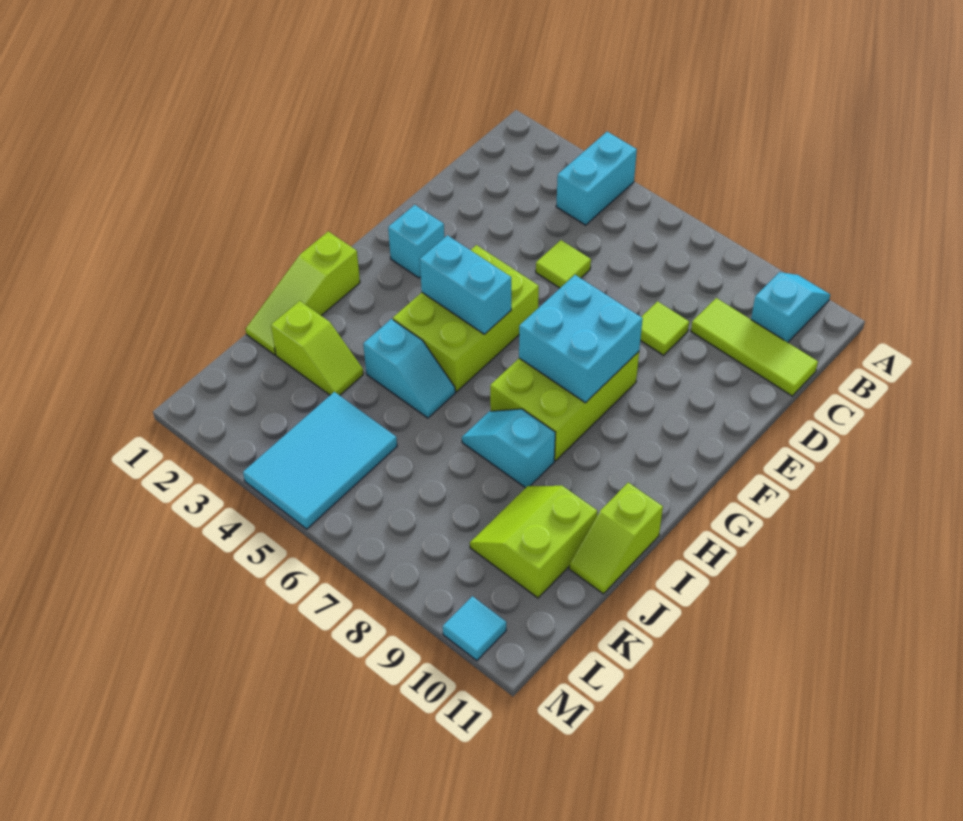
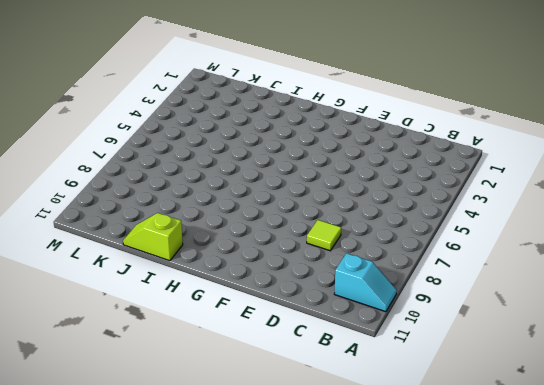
none -> cyan 1x2 brick [556,132,637,225]
none -> lime 1x3 tile [691,298,818,396]
none -> lime 1x1 tile [536,240,591,288]

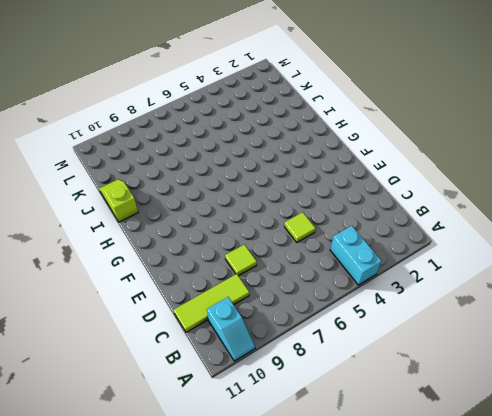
none -> cyan 1x1 brick [388,205,444,278]
none -> lime 2x3 brick [393,245,539,392]
none -> lime 2x3 brick [490,352,639,461]

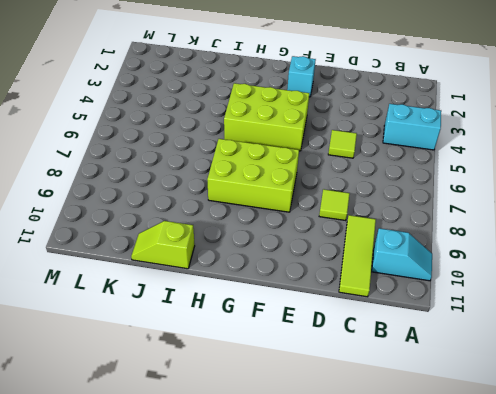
none -> lime 1x3 slope [246,231,360,355]
none -> cyan 1x2 slope [363,319,455,418]
none -> cyan 1x2 slope [462,409,555,488]

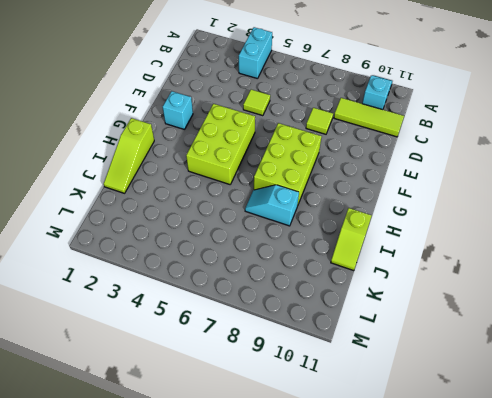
none -> cyan 1x2 slope [363,319,455,418]
none -> lime 1x2 slope [271,301,363,395]
none -> lime 2x2 slope [470,486,597,598]

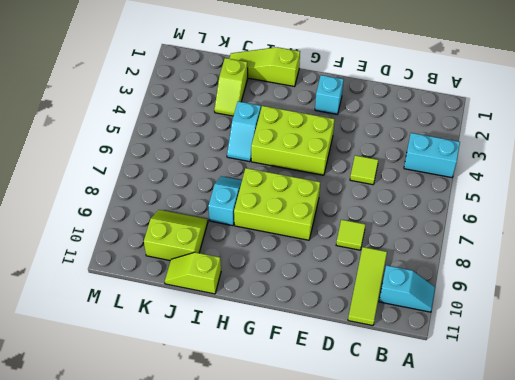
none -> cyan 2x3 tile [243,392,397,529]
none -> cyan 1x1 tile [443,596,506,661]
none -> cyan 2x2 brick [519,275,643,403]

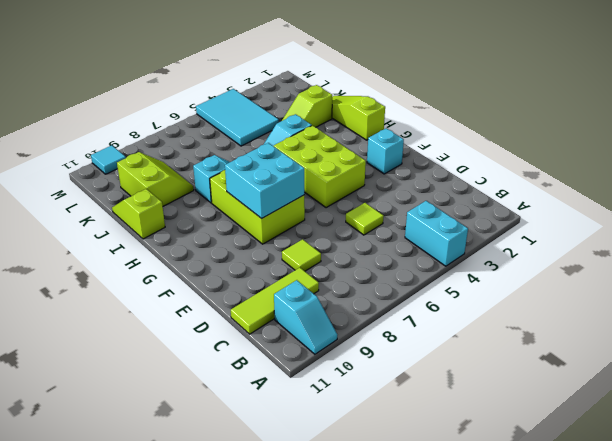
none -> cyan 1x2 brick [420,235,511,334]

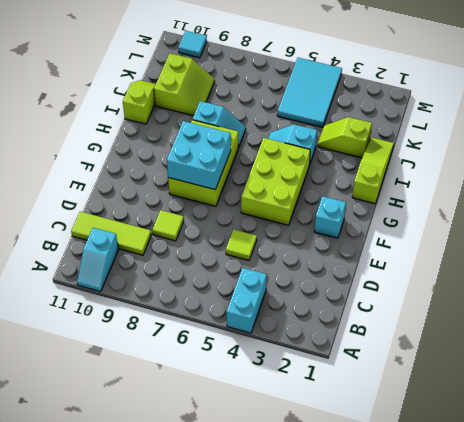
none -> cyan 1x2 brick [420,235,511,334]

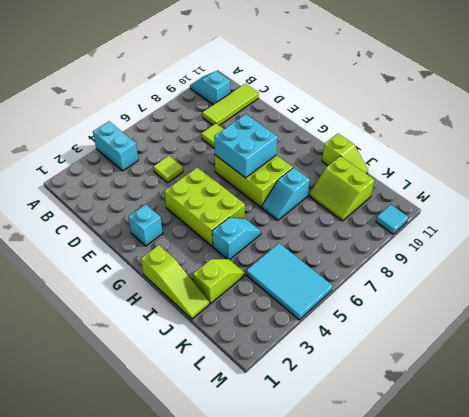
none -> cyan 1x2 brick [420,235,511,334]

